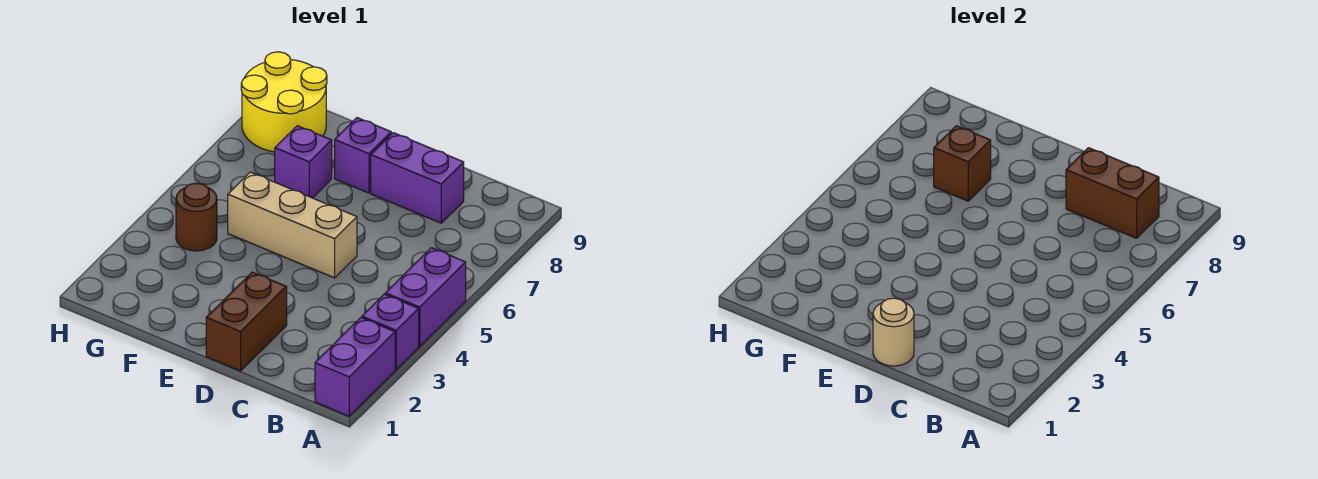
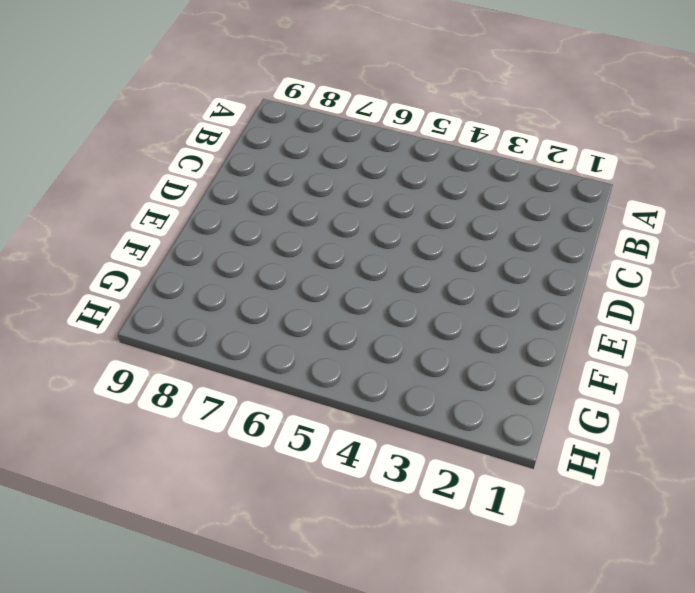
none -> purple 1x2 brick [315,318,395,416]
none -> purple 1x1 brick [362,294,419,370]
none -> purple 1x2 brick [385,248,466,346]

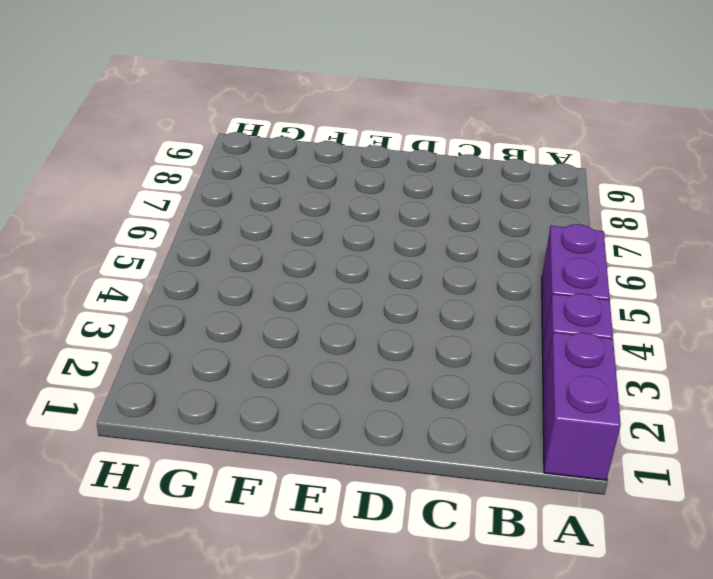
none -> purple 1x2 brick [371,133,464,223]
none -> brown 1x2 brick [206,272,287,371]
none -> tan 1x3 brick [228,172,357,278]

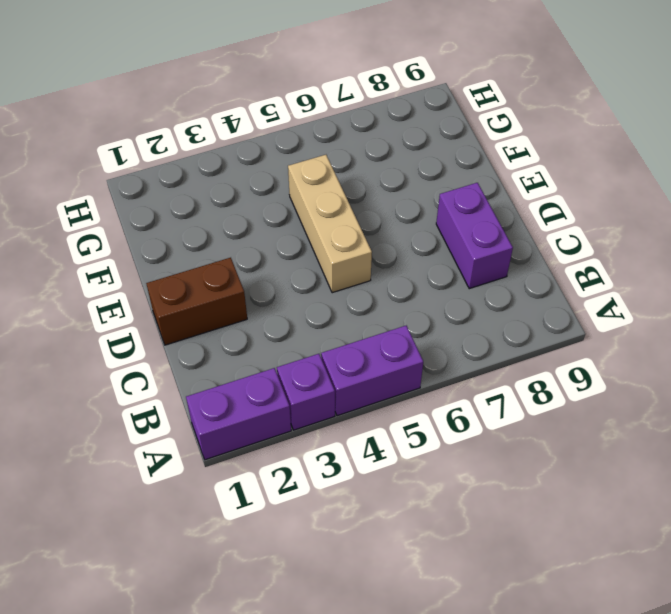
none -> purple 1x1 brick [335,118,391,193]
none -> purple 1x1 brick [275,126,332,198]
none -> brown 1x1 round brick [176,183,217,251]

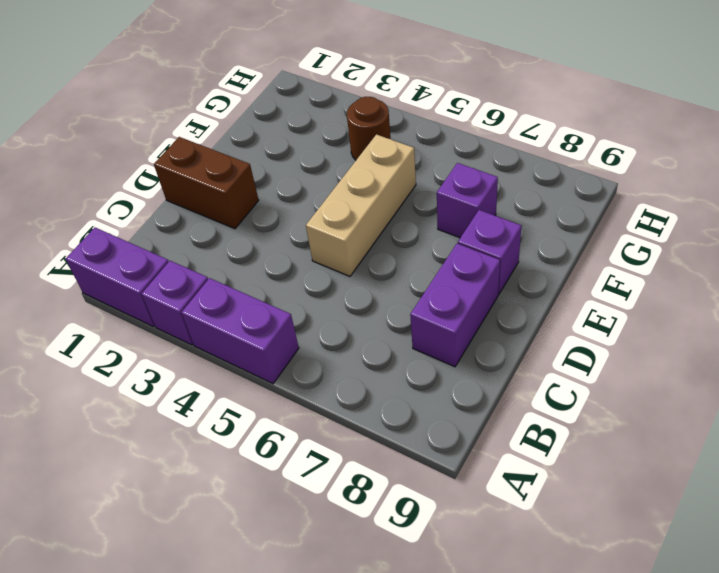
none -> yellow 2x2 round brick [241,52,327,152]
none -> brown 1x2 brick [1066,148,1159,238]
none -> tan 1x1 round brick [873,298,914,366]

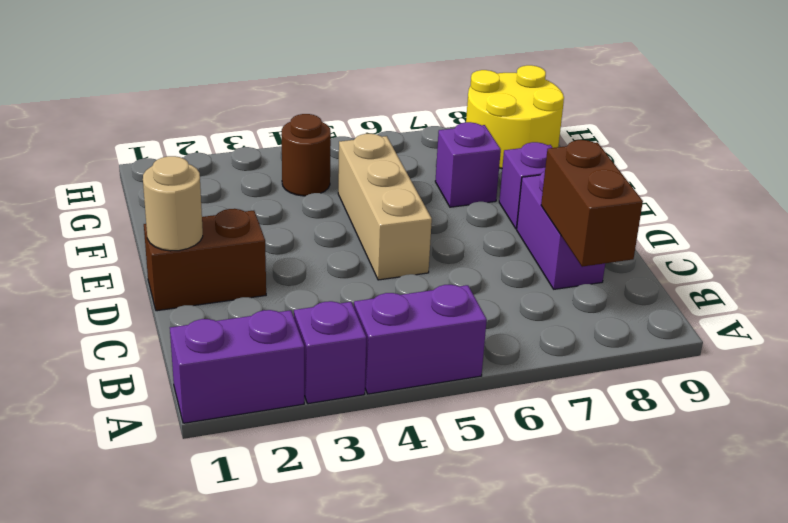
none -> brown 1x1 brick [934,126,991,201]

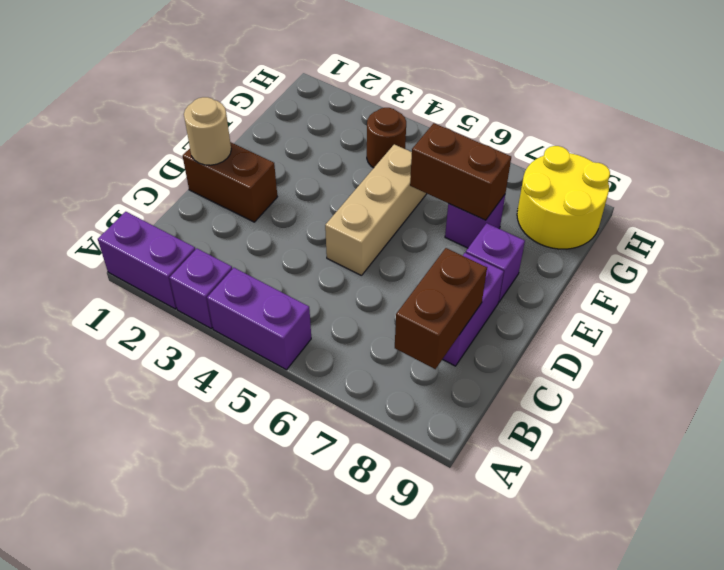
brown 1x2 brick [410,123,511,220] -> brown 1x1 brick [934,126,991,201]

